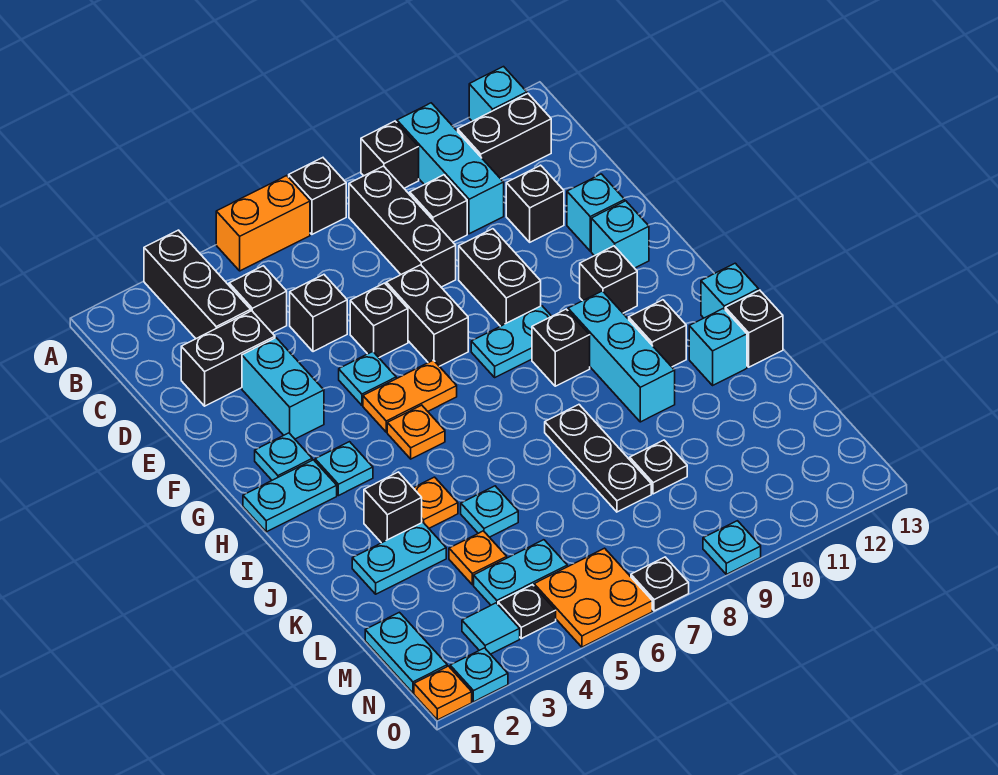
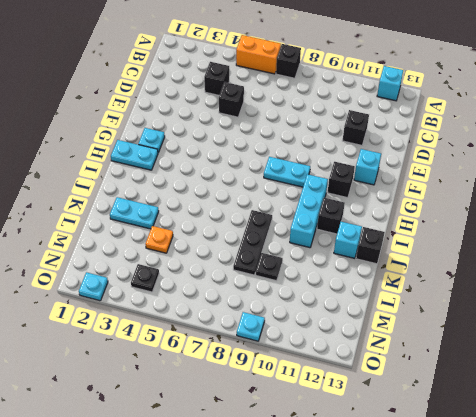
none -> black 1x3 brick [144,230,251,339]
none -> black 1x1 brick [361,121,419,188]
none -> cyan 1x3 brick [397,103,504,234]
none -> black 1x3 brick [349,166,456,287]

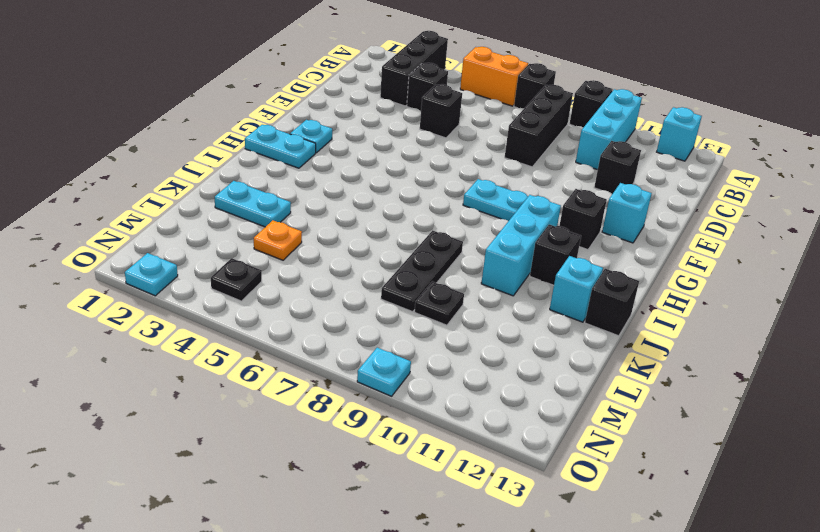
none -> black 1x2 brick [458,94,551,179]
none -> black 1x1 brick [410,175,467,242]
none -> black 1x2 brick [181,311,275,406]
none -> cyan 1x2 brick [242,338,324,439]

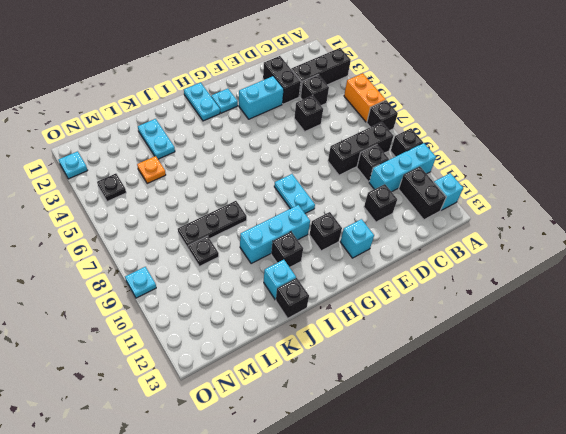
none -> black 1x1 brick [350,283,408,358]
none -> black 1x2 brick [386,265,468,366]
none -> black 1x2 brick [459,229,541,326]
none -> cyan 1x1 brick [567,174,625,251]

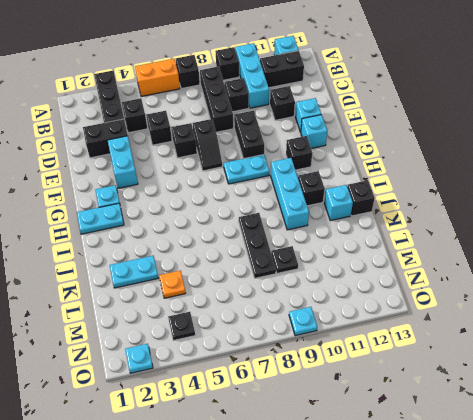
black 1x2 slope [192,119,222,171] -> black 1x2 brick [386,265,468,366]
none -> cyan 1x1 plate [339,352,396,405]
none -> orange 1x2 plate [363,360,457,432]
none -> cyan 1x1 plate [315,442,373,496]
none -> orange 1x1 plate [387,405,445,459]

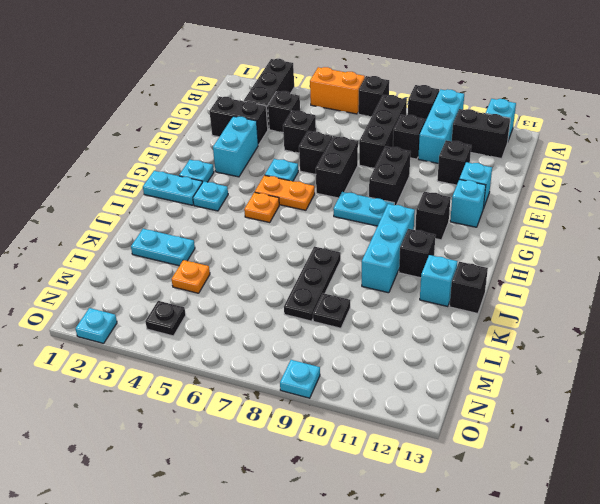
none -> black 1x1 brick [532,309,590,386]
none -> cyan 1x1 brick [701,263,759,318]
none -> black 1x1 brick [364,472,422,543]
none -> orange 1x1 plate [414,477,458,528]

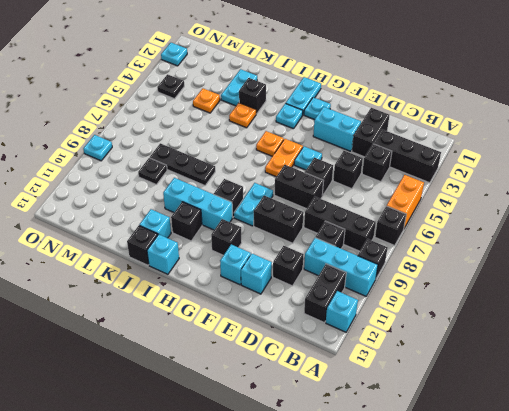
none -> cyan 1x1 plate [461,486,518,537]
none -> cyan 1x2 plate [365,612,447,693]
none -> cyan 1x2 plate [474,540,567,605]
none -> cyan 1x1 tile [462,603,520,654]

